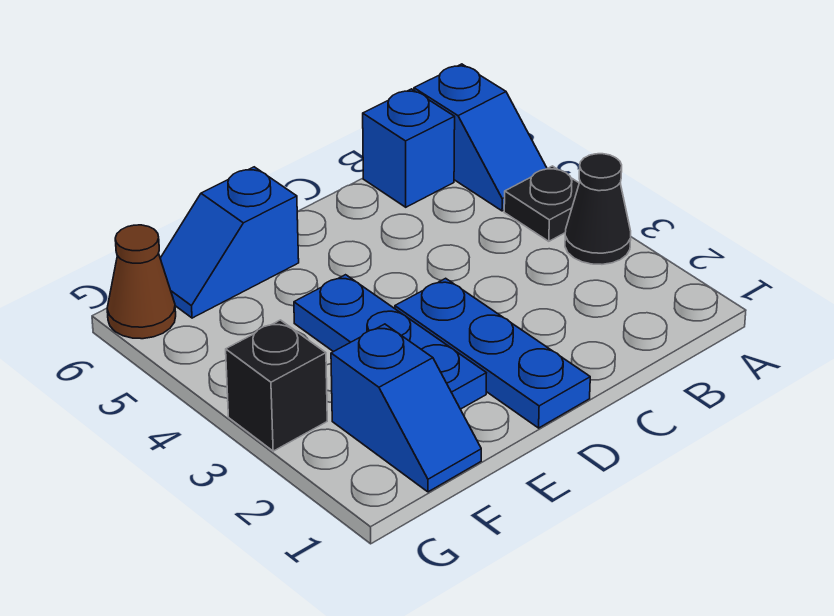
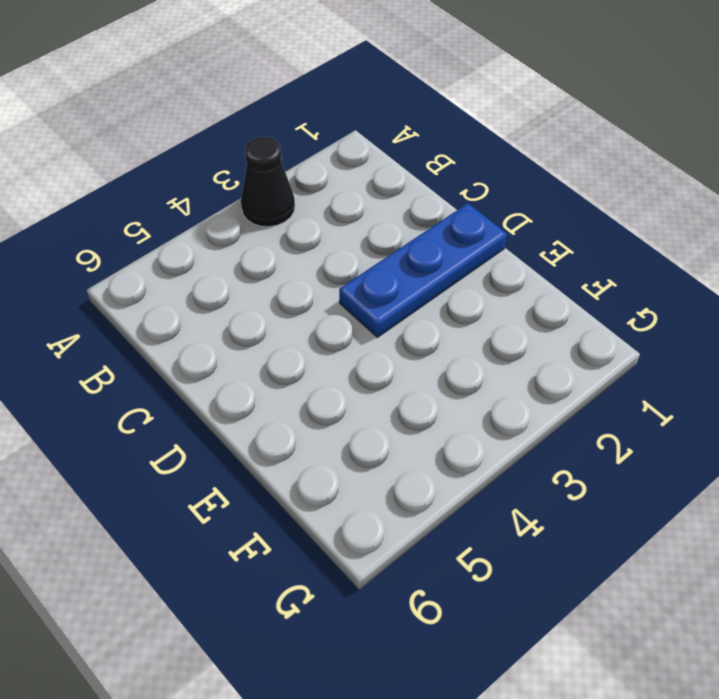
none -> black 1x1 plate [504,166,579,241]
none -> blue 1x2 slope [414,64,547,211]

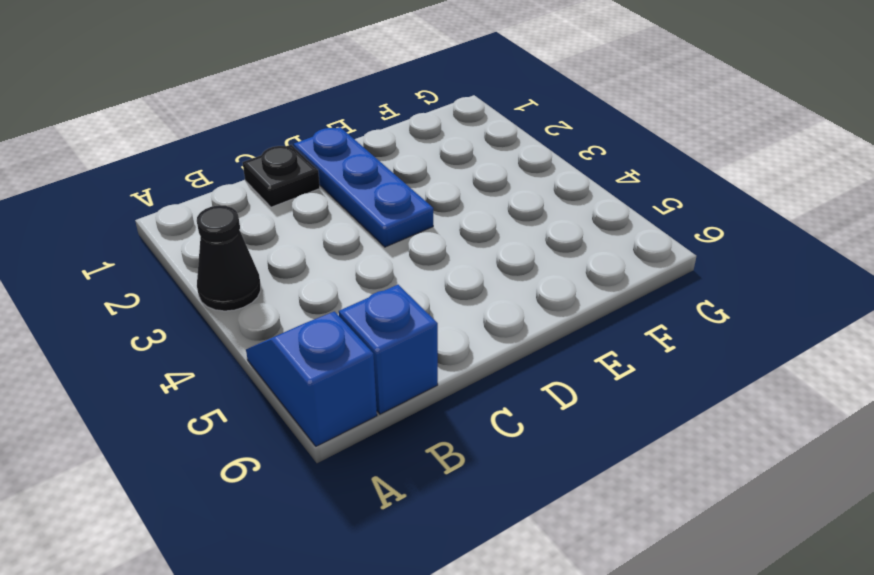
black 1x1 plate [243,145,320,207] -> black 1x1 plate moved to [504,166,579,241]
none -> blue 1x3 plate [294,275,486,409]
none -> blue 1x2 slope [160,167,299,318]

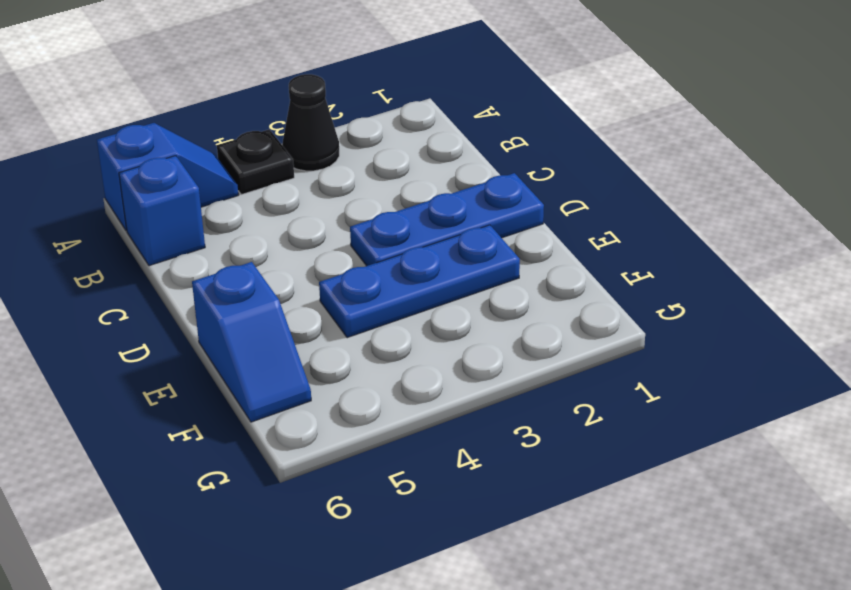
none -> blue 1x2 slope [331,324,481,492]
none -> black 1x1 brick [226,320,327,451]

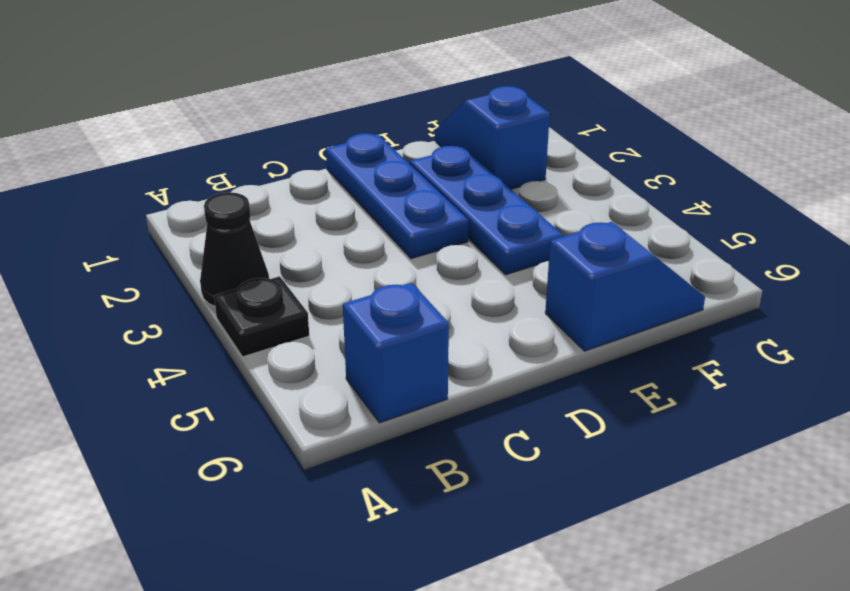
none -> blue 1x2 slope [414,64,547,211]
none -> black 1x1 brick [226,320,327,451]

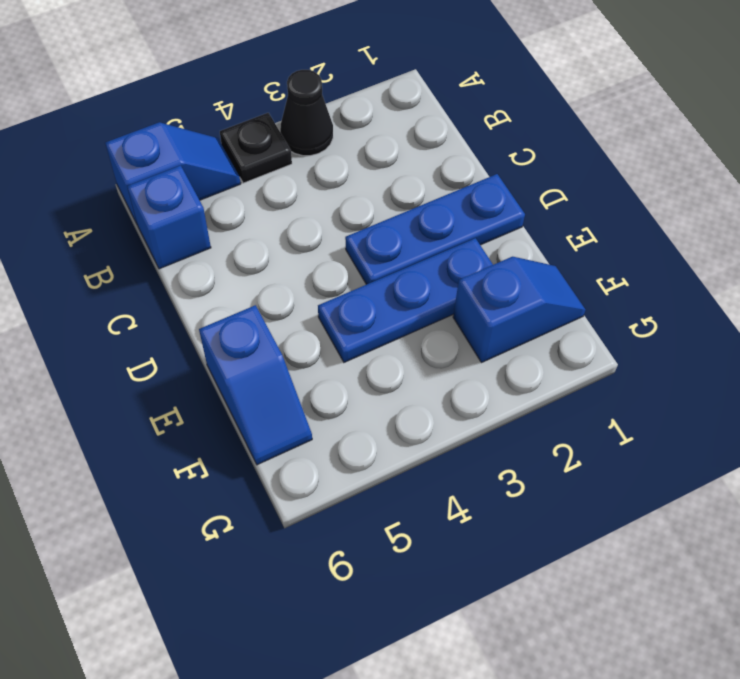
none -> black 1x1 brick [226,320,327,451]
none -> brown 1x1 cone [107,225,176,339]

